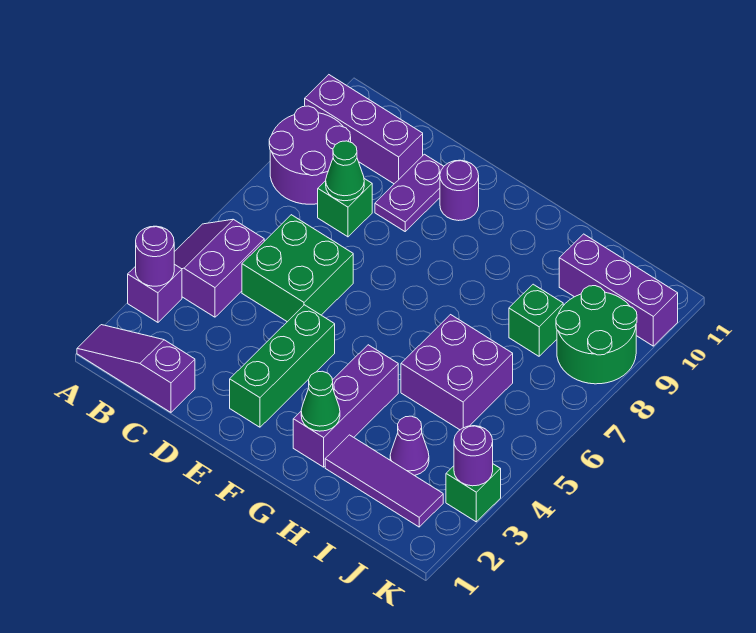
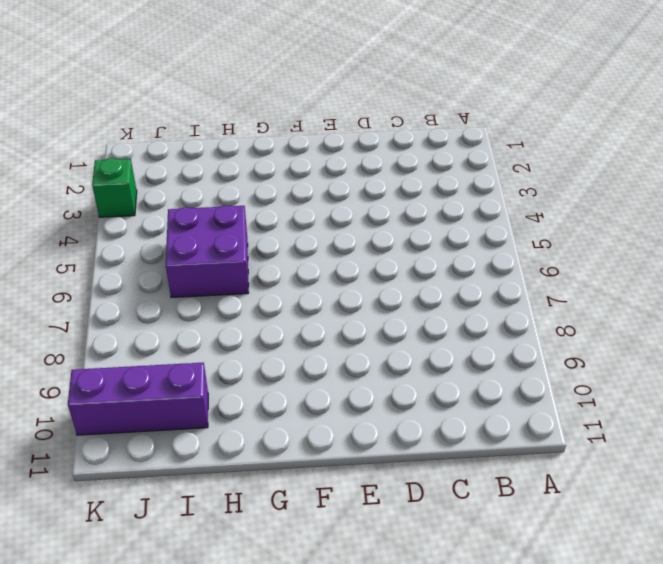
none -> purple 1x3 slope [77,325,195,412]
none -> purple 1x1 brick [128,264,182,322]
none -> purple 2x2 slope [174,219,264,317]

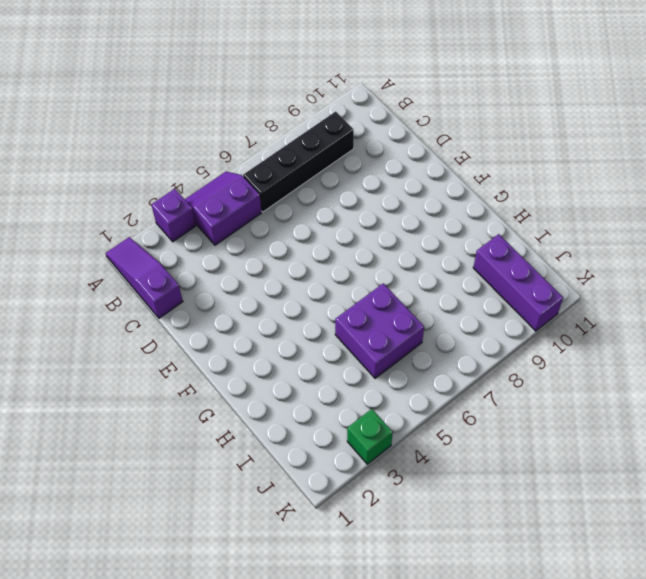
black 1x4 brick [243,112,354,212] -> purple 2x2 round brick [269,106,351,204]
none -> purple 1x3 brick [305,75,423,184]
none -> green 2x2 brick [242,215,353,322]
none -> green 1x1 brick [318,179,372,237]

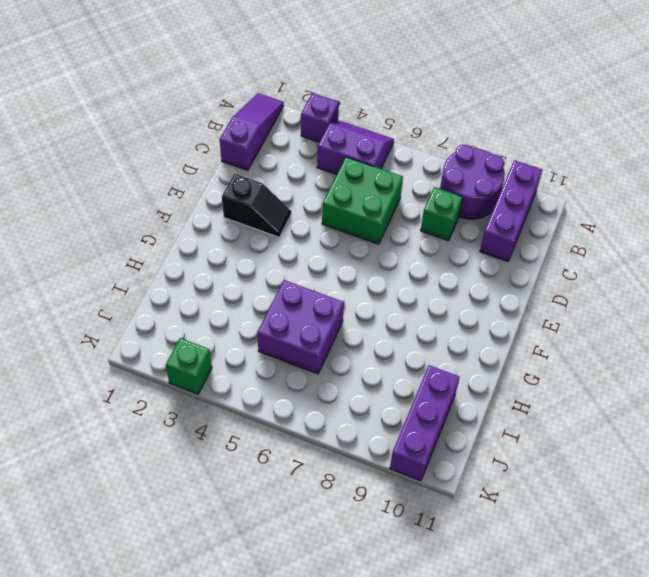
black 1x2 slope [222,174,291,237] -> green 1x3 brick [230,305,335,427]
none -> purple 1x2 plate [375,154,444,231]
none -> purple 1x1 round brick [440,160,479,221]
none -> purple 1x3 brick [293,345,398,467]

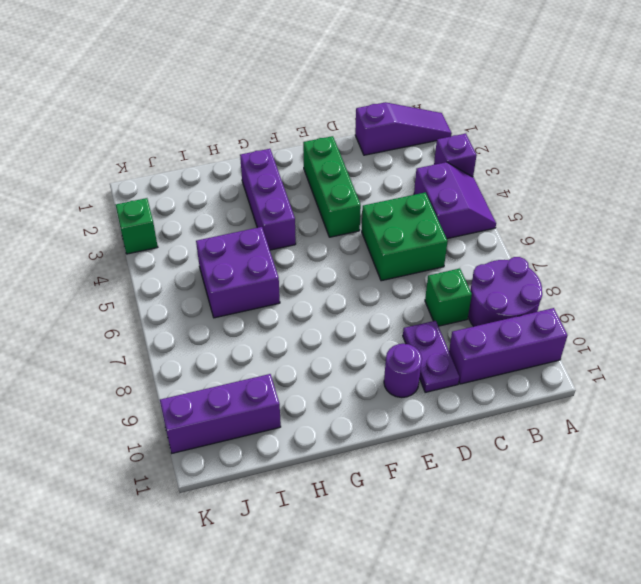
none -> purple 1x3 tile [325,435,443,527]
none -> purple 1x1 cone [390,416,429,476]
none -> green 1x1 brick [509,284,563,356]

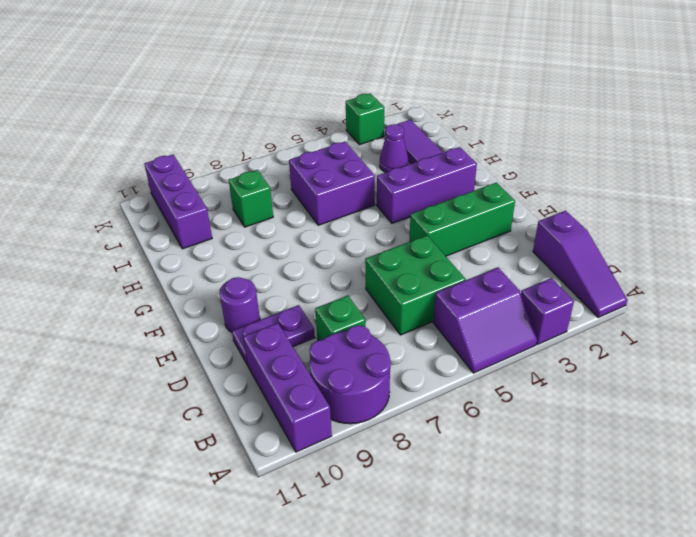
none -> green 2x2 round brick [556,286,637,384]
none -> purple 1x1 round brick [136,226,174,286]
none -> green 1x1 cone [326,141,364,201]

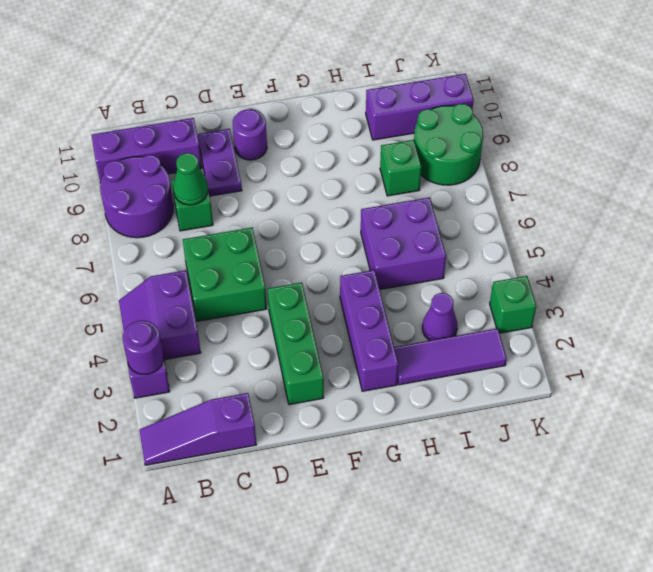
none -> green 1x1 cone [301,371,340,431]
none -> purple 1x1 round brick [454,426,493,486]

